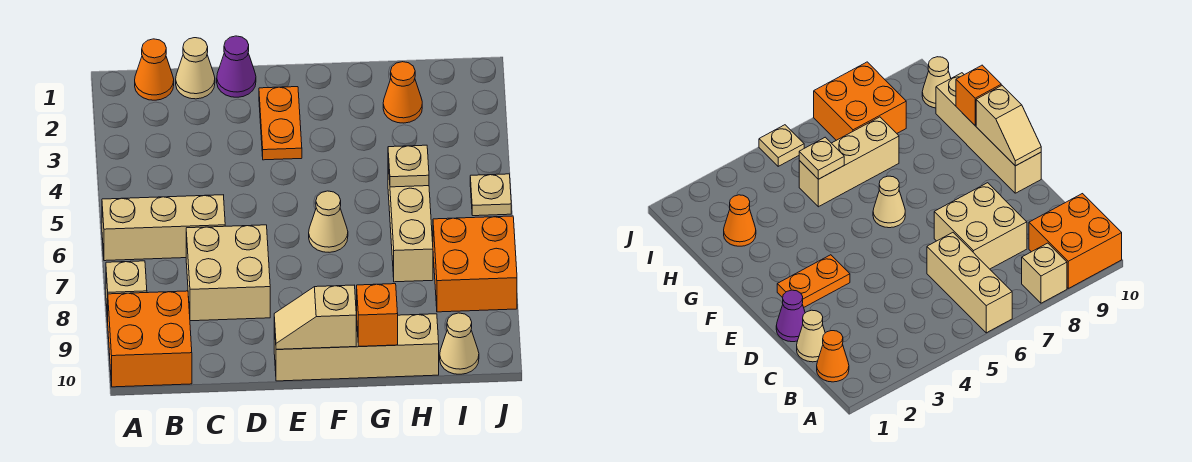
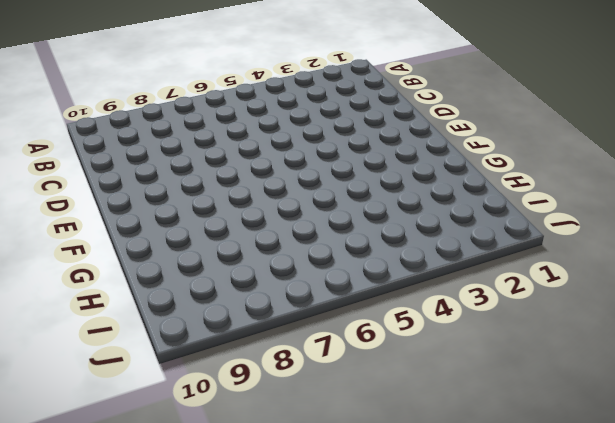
none -> tan 1x3 brick [102,195,225,261]
none -> tan 1x1 brick [106,261,147,320]
none -> orange 2x2 brick [108,291,192,387]

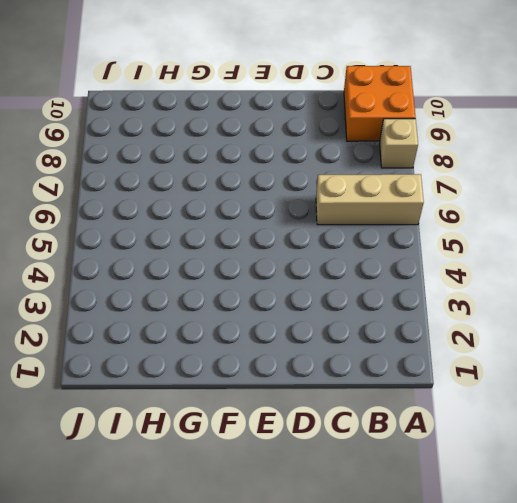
none -> orange 1x1 cone [135,39,174,100]
none -> tan 1x1 cone [176,38,215,99]
none -> tan 2x2 brick [186,225,270,321]

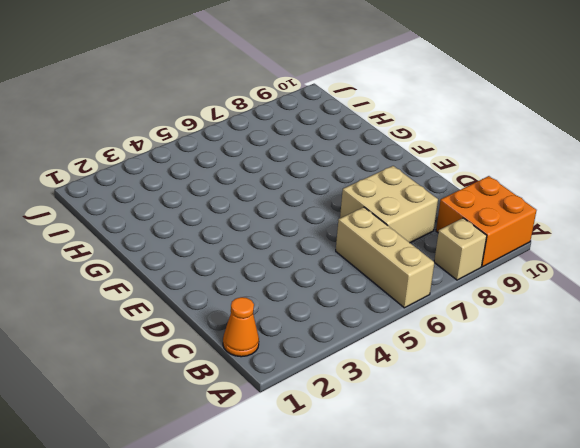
none -> tan 1x1 cone [176,38,215,99]
none -> purple 1x1 cone [217,36,256,97]
none -> orange 1x2 plate [259,87,302,160]

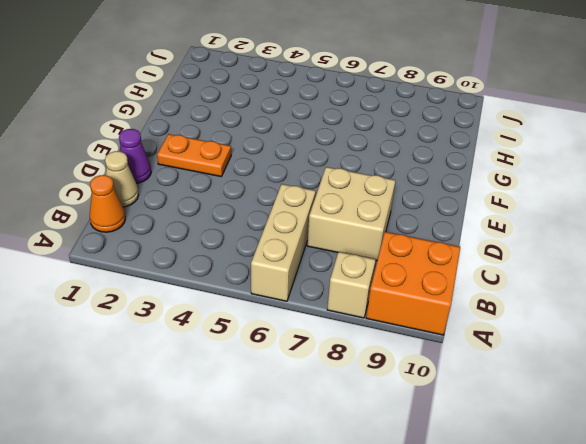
none -> tan 1x4 brick [274,314,439,381]
none -> tan 1x1 cone [309,191,348,252]
none -> orange 1x1 cone [383,62,422,123]

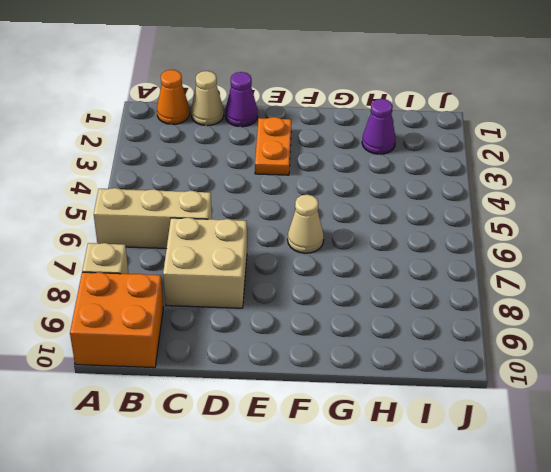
purple 1x1 cone [362,99,396,154] -> orange 1x1 cone [383,62,422,123]
none -> tan 1x4 brick [274,314,439,381]
none -> tan 1x3 brick [388,163,433,282]
none -> orange 2x2 brick [433,216,517,312]

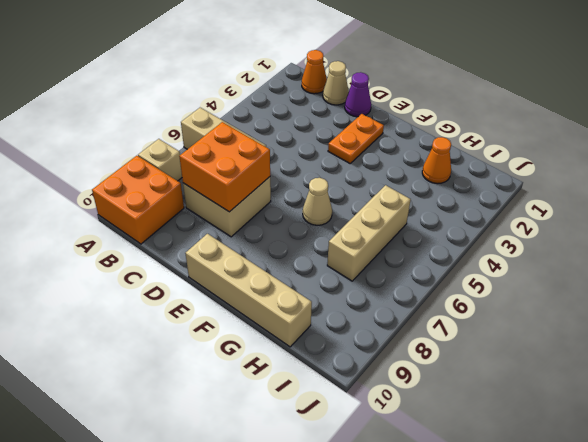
orange 2x2 brick [179,122,270,212] -> orange 2x2 brick moved to [433,216,517,312]
none -> tan 1x1 cone [440,313,479,374]
none -> tan 1x1 plate [470,174,511,216]
none -> tan 1x2 slope [274,285,356,349]

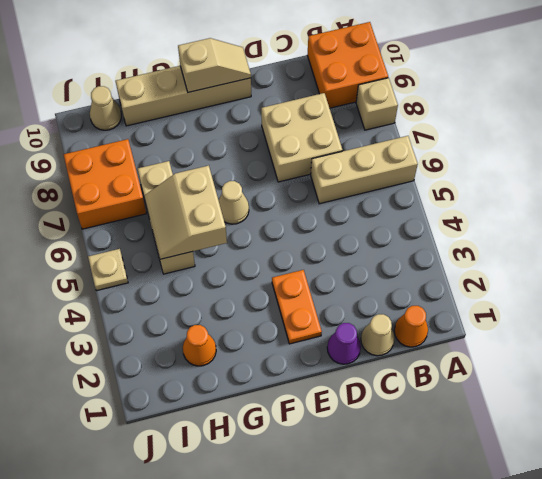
tan 2x2 slope [144,165,227,259] -> tan 1x1 plate [388,145,429,187]
none -> orange 1x1 brick [356,284,398,346]

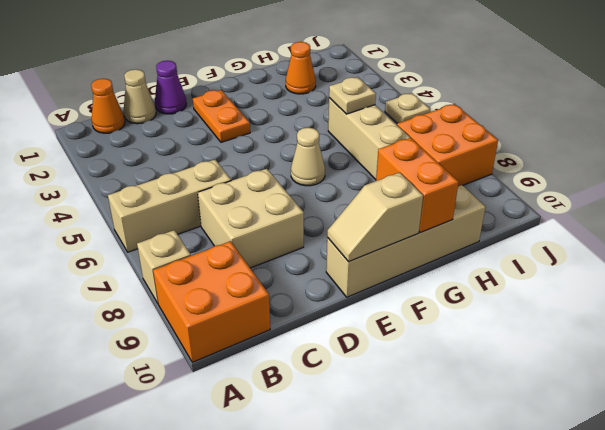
orange 1x2 brick [376,138,459,232] -> orange 1x1 brick [356,284,398,346]
none -> tan 1x1 cone [440,313,479,374]

